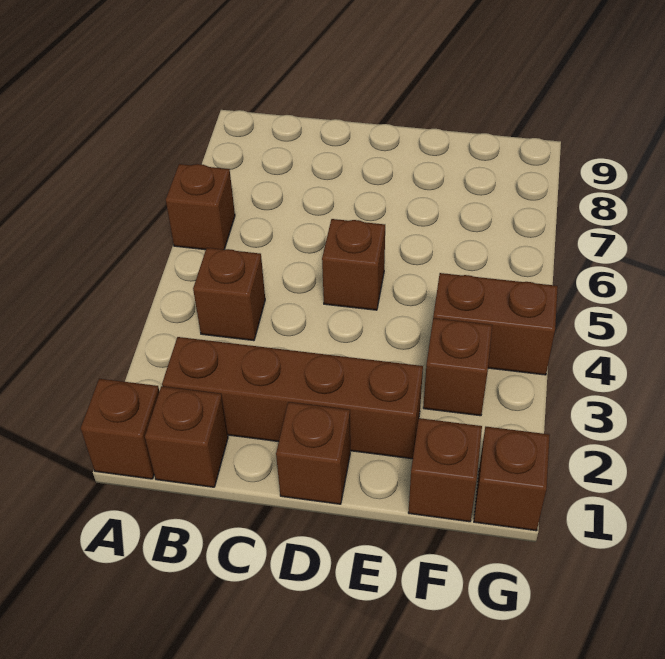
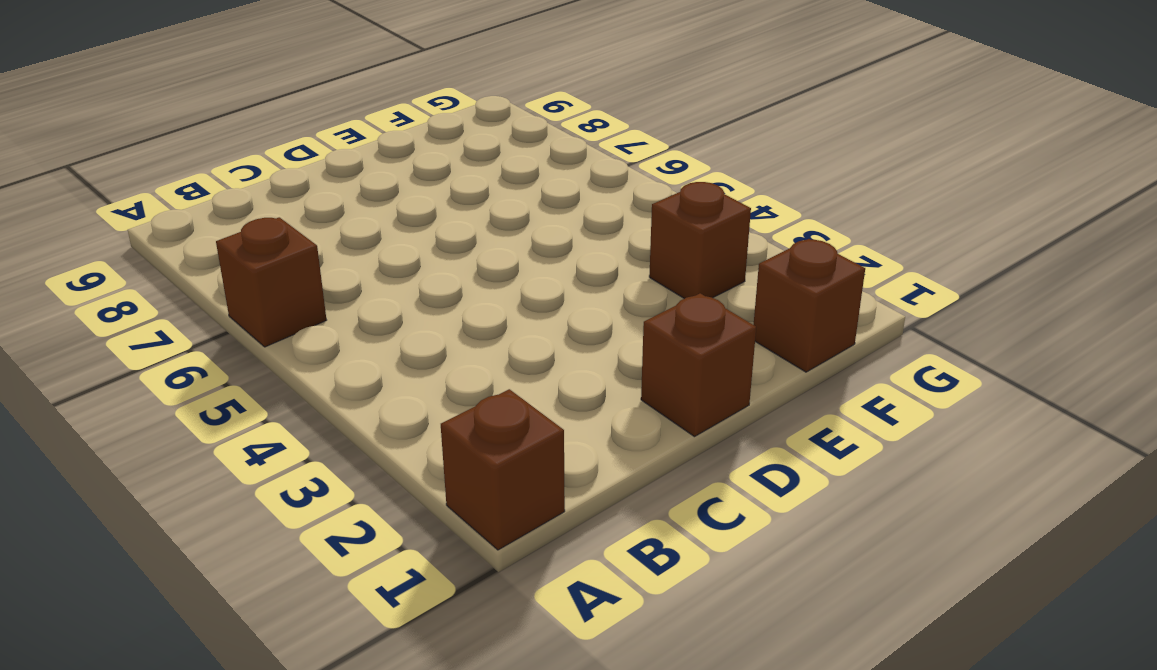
none -> brown 1x1 brick [145,386,228,487]
none -> brown 1x4 brick [162,337,423,459]

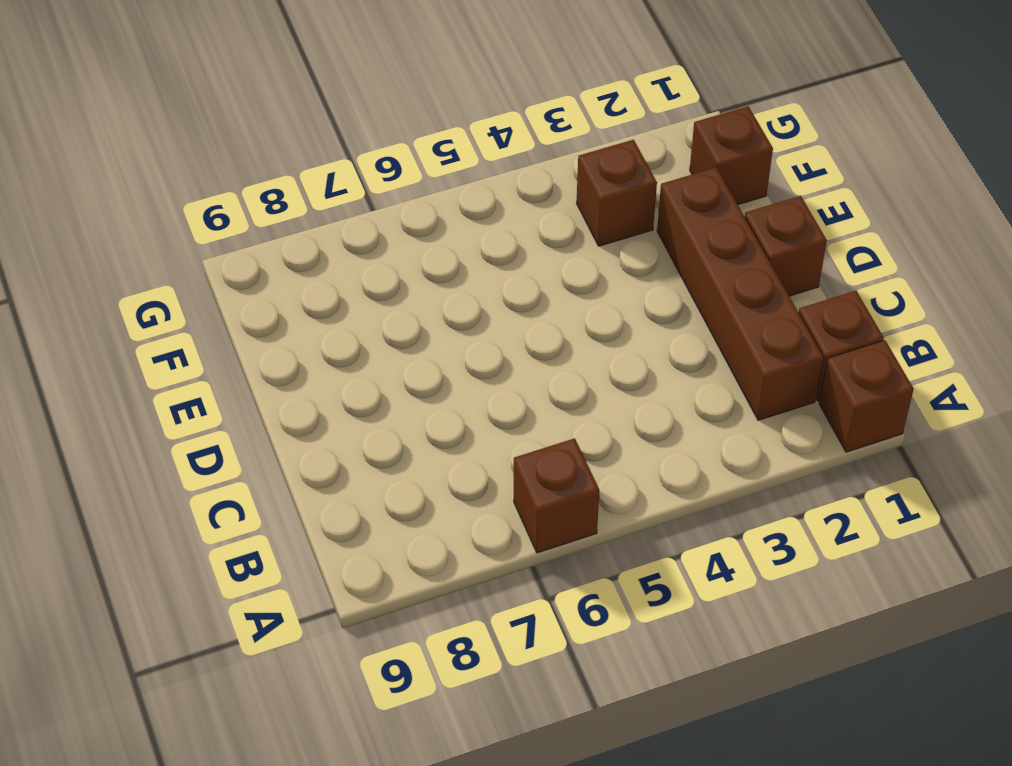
none -> brown 1x1 brick [193,248,265,341]
none -> brown 1x1 brick [322,219,385,310]

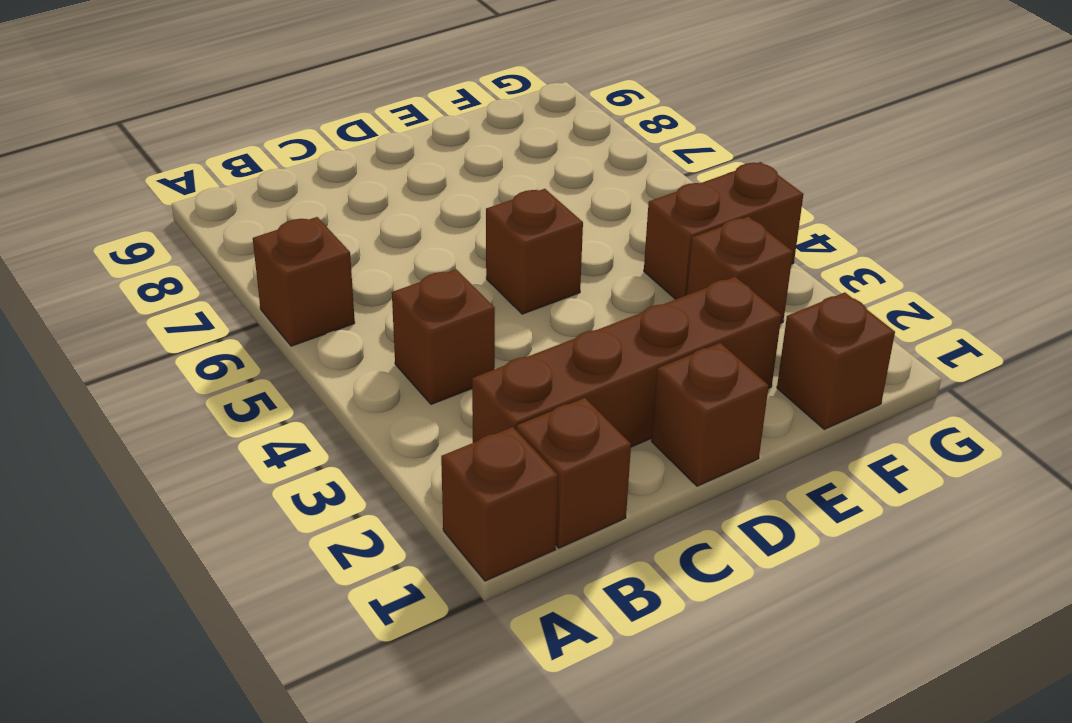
none -> brown 1x1 brick [474,427,550,531]

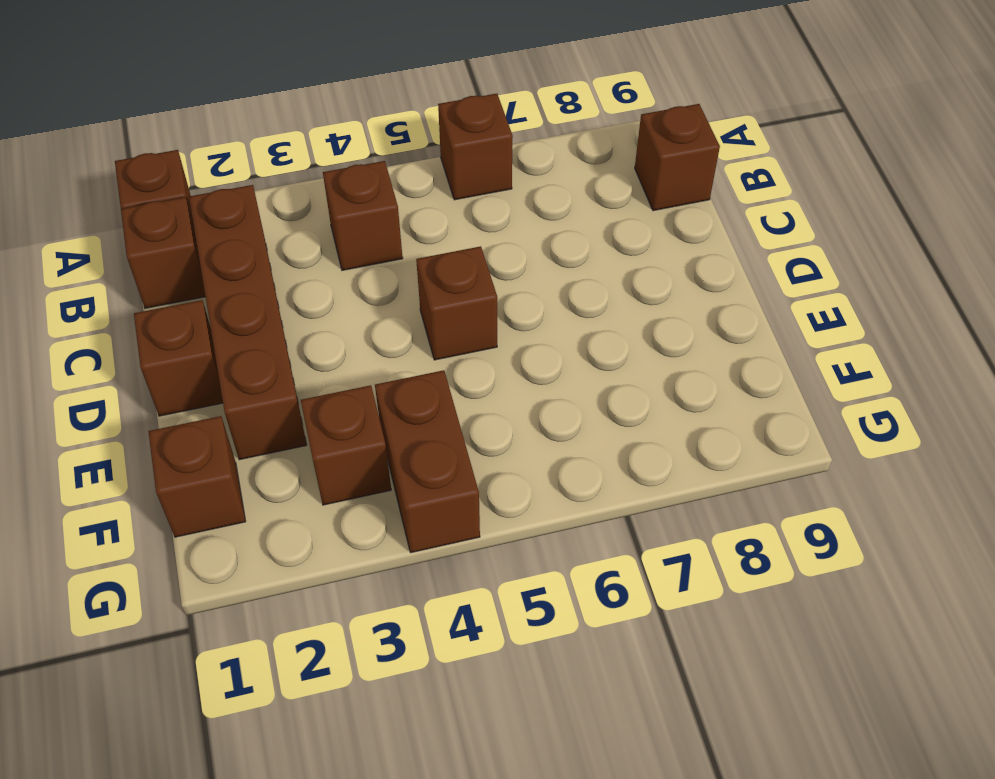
brown 1x1 brick [635,104,720,211] -> brown 1x1 brick moved to [474,427,550,531]

